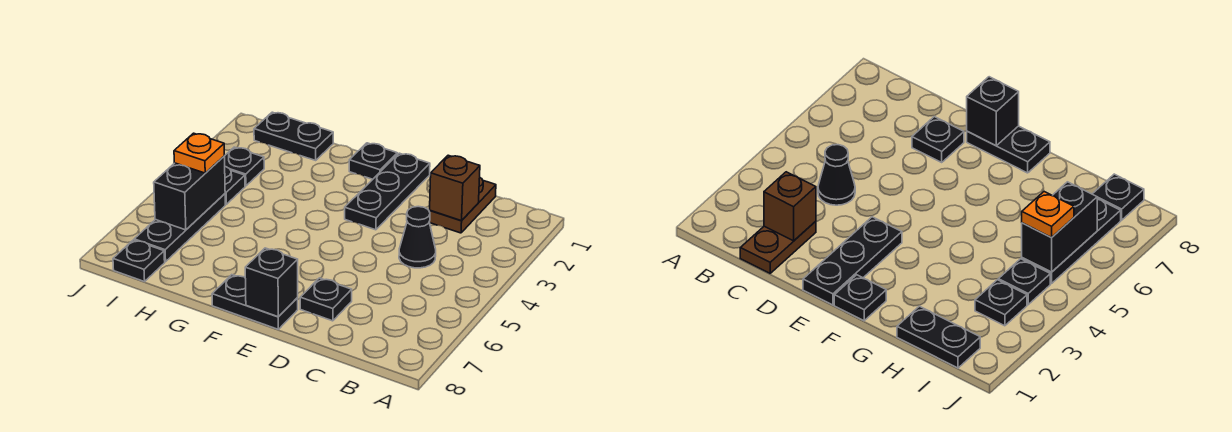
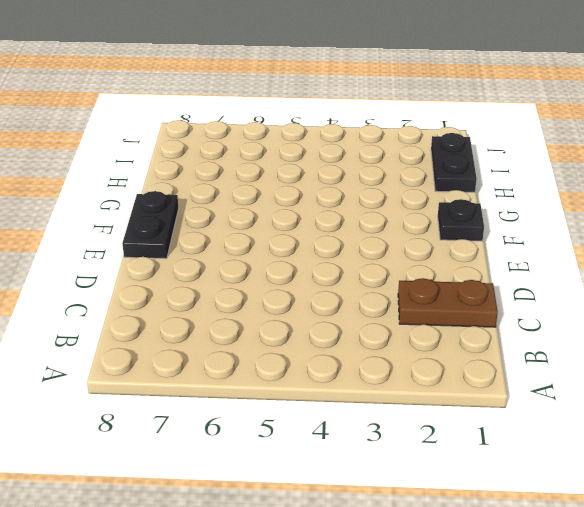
none -> black 1x1 cone [399,206,436,268]
none -> black 1x1 plate [300,278,352,321]
none -> black 1x3 plate [345,153,430,230]

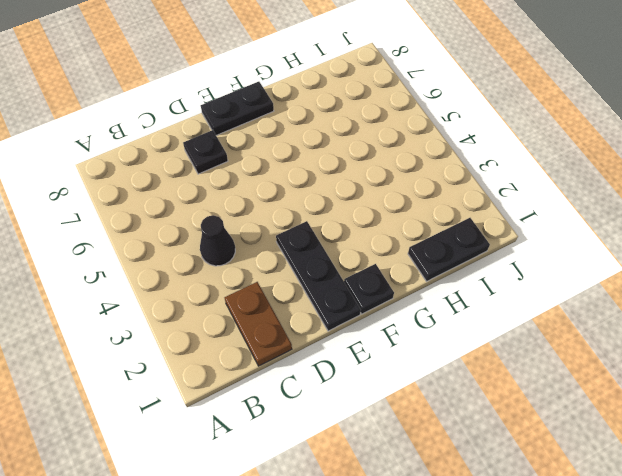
none -> black 1x1 plate [224,147,264,186]
none -> black 1x1 plate [225,167,245,204]
none -> black 1x3 plate [134,194,225,262]

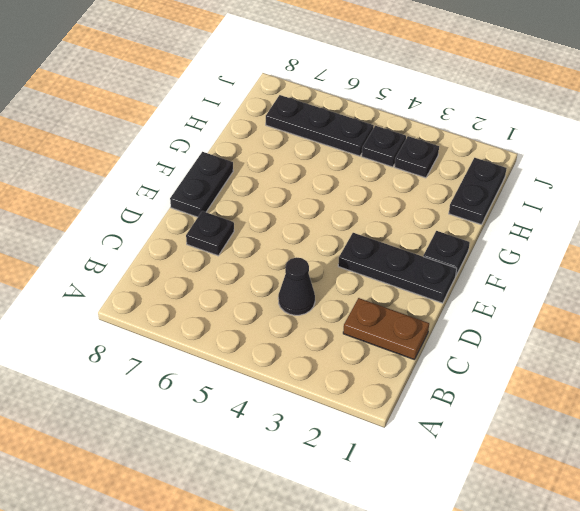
none -> black 1x1 plate [113,240,165,282]
none -> brown 1x1 brick [430,155,480,221]
none -> black 1x1 brick [245,248,298,317]

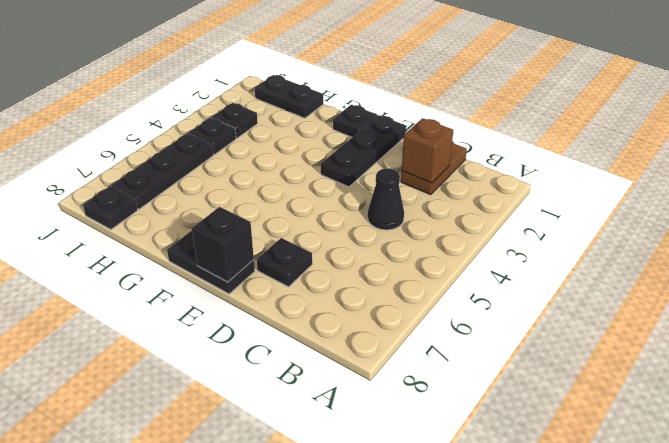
none -> black 1x2 brick [154,157,225,230]
none -> orange 1x1 plate [174,133,224,173]

